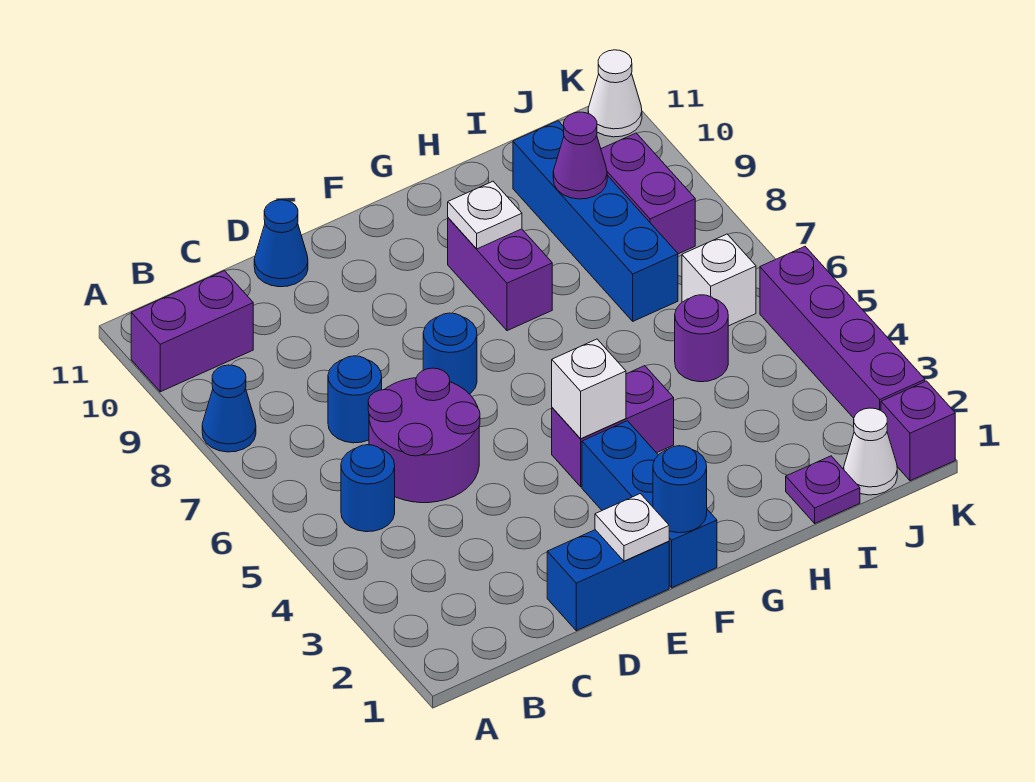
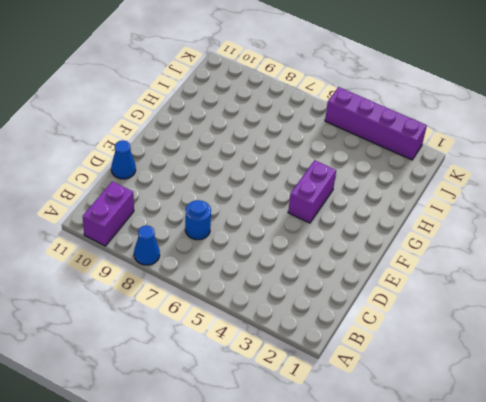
none -> blue 1x1 round brick [341,445,395,532]
none -> purple 2x2 round brick [368,368,480,503]
none -> blue 1x2 brick [547,530,669,631]

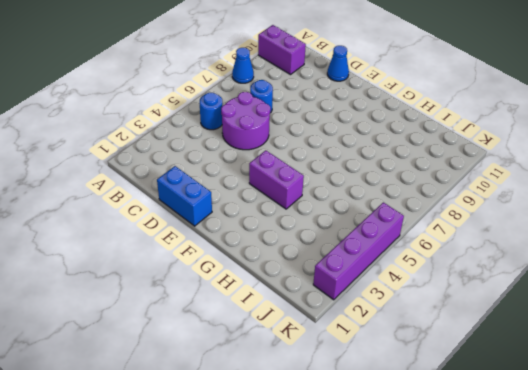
none -> blue 1x1 round brick [423,313,477,394]
none -> blue 1x3 brick [582,421,717,588]
none -> purple 1x2 brick [448,218,552,331]

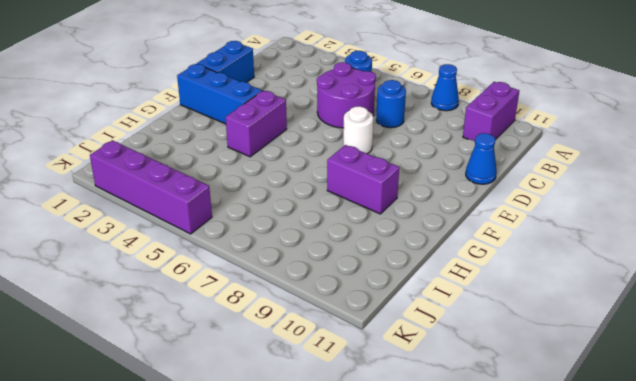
white 1x1 round brick [343,106,373,154] -> blue 1x1 round brick [423,313,477,394]
none -> purple 1x1 plate [786,456,860,523]
none -> purple 1x1 round brick [675,295,728,382]
none -> blue 1x4 brick [513,121,678,321]

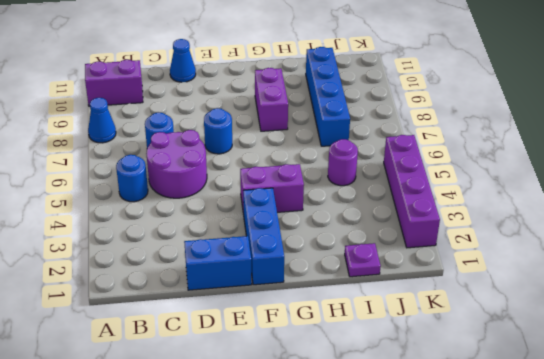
none -> white 1x1 cone [844,408,897,495]
none -> white 1x1 brick [682,234,756,326]
none -> purple 1x2 brick [601,133,695,254]

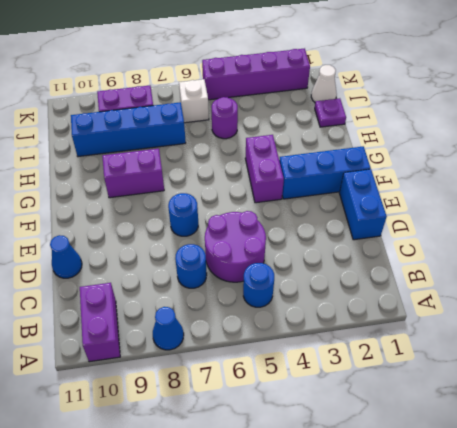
none -> purple 1x1 brick [881,381,955,481]
none -> white 1x1 cone [588,50,642,137]
none -> white 1x1 plate [595,494,669,561]

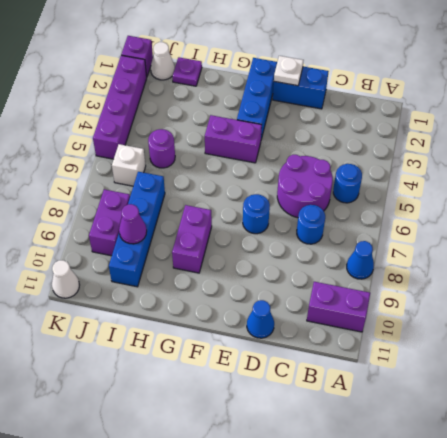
none -> blue 1x1 round brick [653,446,707,533]
none -> white 1x1 brick [552,339,626,439]
none -> white 1x1 plate [448,181,522,249]

